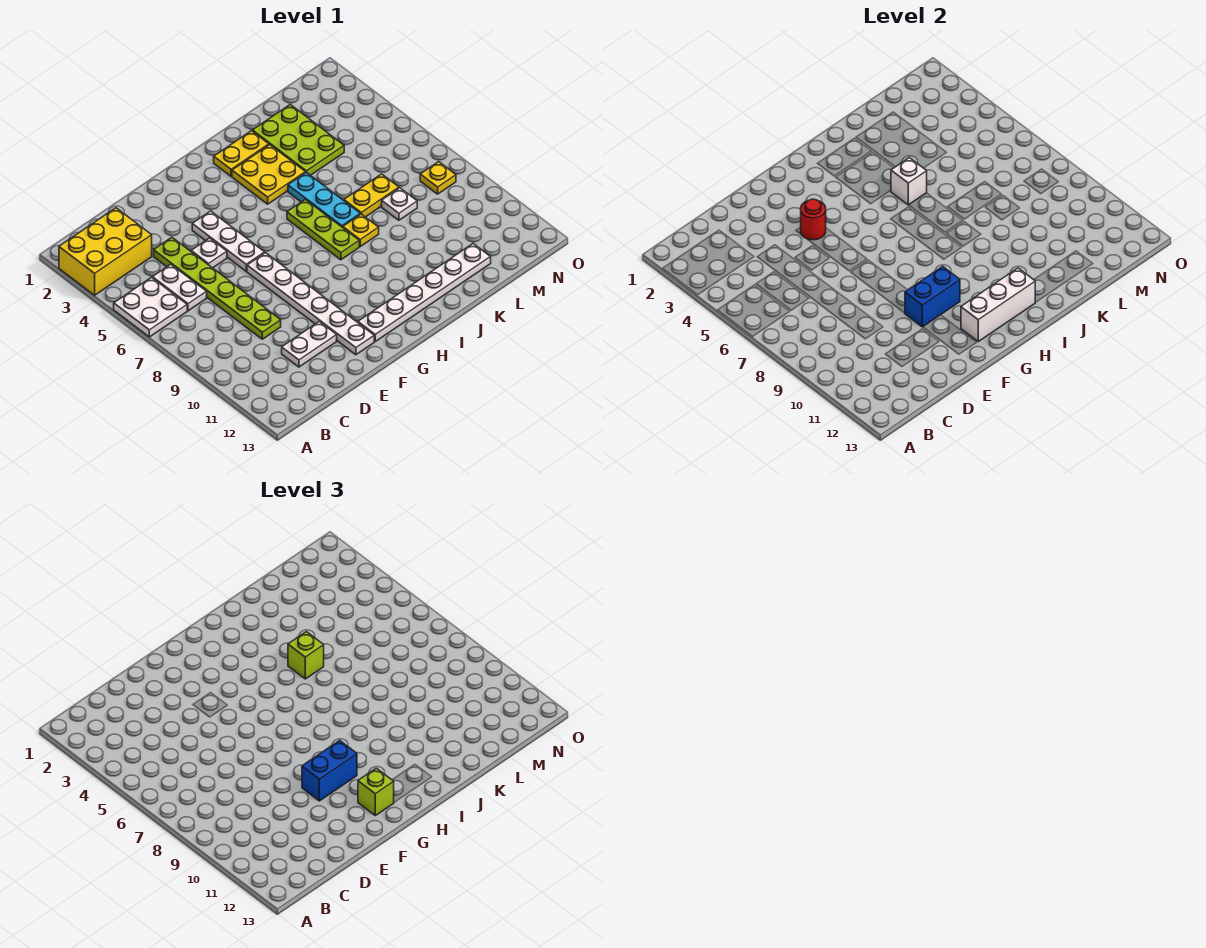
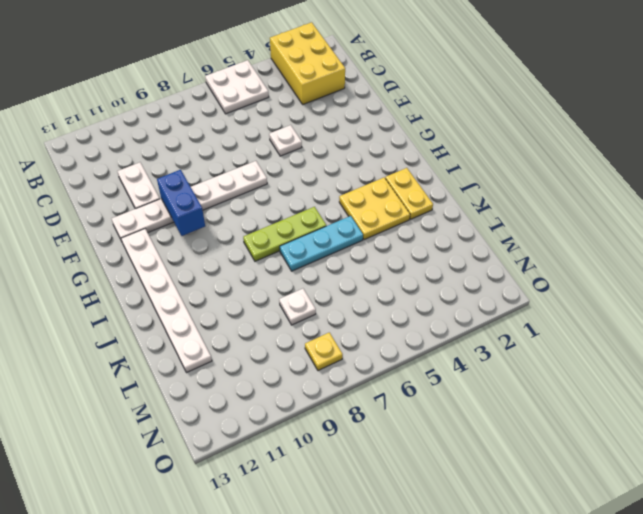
none -> white 1x2 plate [152,264,207,311]
none -> lime 1x6 plate [154,237,281,339]
none -> white 1x3 plate [192,211,265,271]

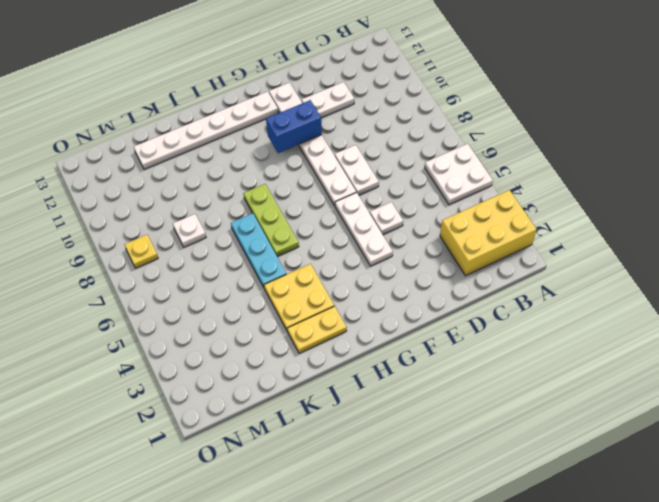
white 1x2 plate [335,145,379,195] -> white 1x2 plate moved to [152,264,207,311]
none -> lime 1x6 plate [154,237,281,339]
none -> yellow 1x1 plate [343,214,379,247]
none -> lime 2x3 plate [252,105,344,175]

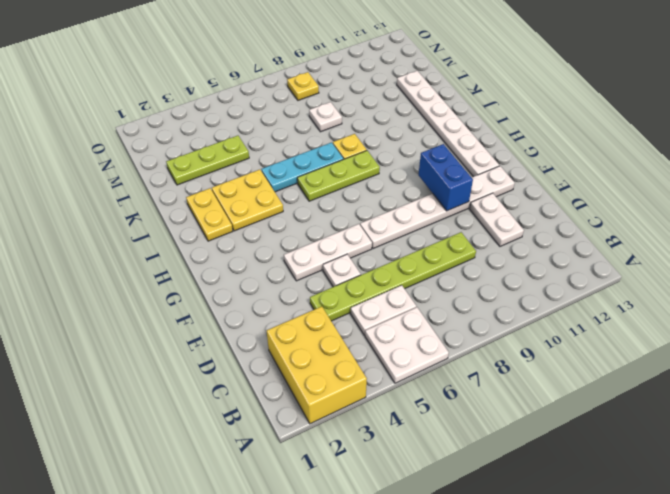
lime 1x3 plate [166,136,249,185] -> lime 2x3 plate [252,105,344,175]
none -> yellow 1x2 plate [344,174,399,217]
none -> red 1x1 round brick [801,199,826,240]
none -> white 1x3 brick [961,268,1035,341]

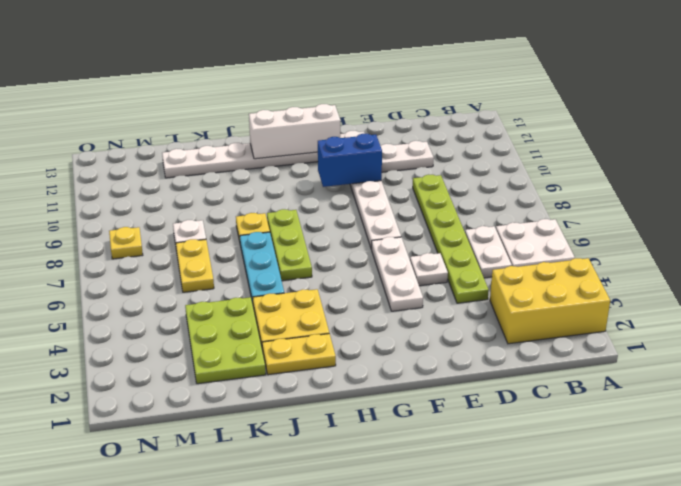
yellow 1x2 plate [176,239,214,292] -> yellow 1x2 plate turned to [344,174,399,217]
none -> red 1x1 round brick [801,199,826,240]
none -> white 1x1 brick [891,158,927,205]
none -> blue 1x2 brick [302,740,357,801]

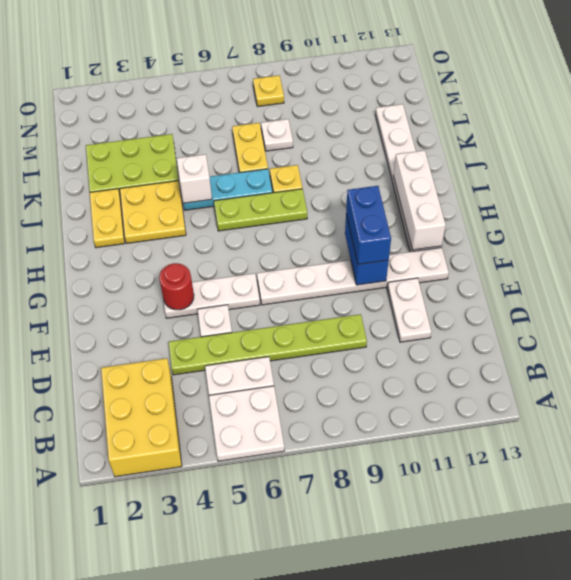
none -> lime 1x1 brick [358,768,394,815]
none -> lime 1x1 brick [288,632,324,679]

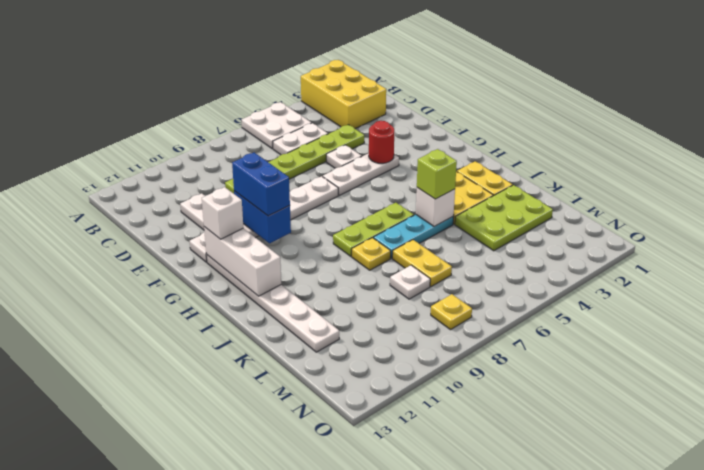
white 1x1 brick [202,187,243,239] -> lime 1x1 brick [358,768,394,815]

